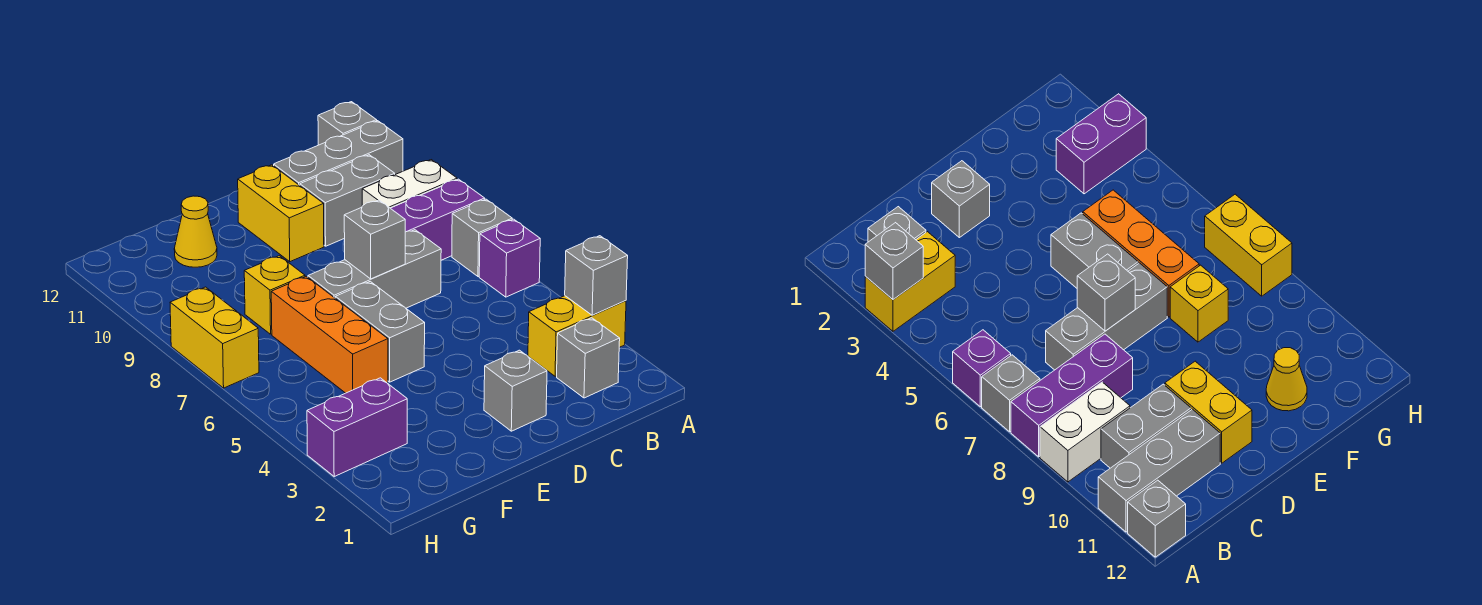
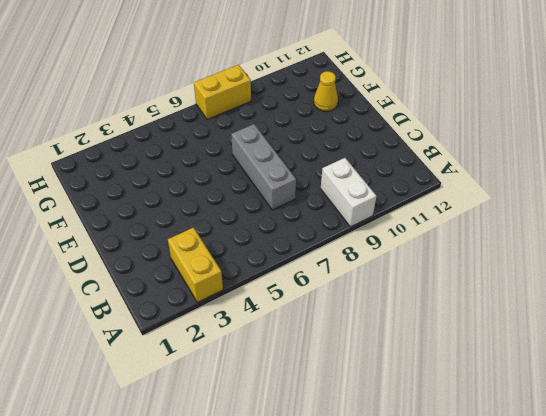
none -> purple 1x1 brick [479,219,540,297]
none -> grey 1x1 brick [452,199,512,277]
none -> purple 1x3 brick [391,179,485,260]

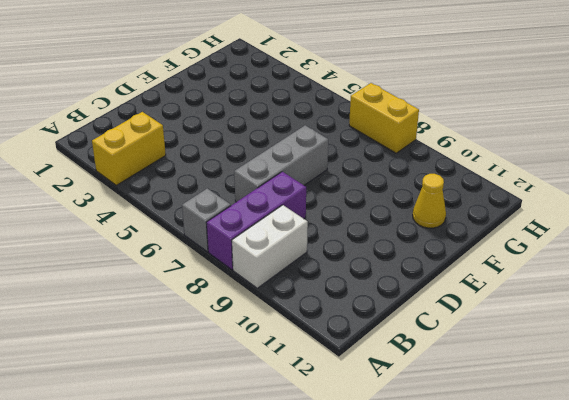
none -> purple 1x1 brick [479,219,540,297]
none -> grey 1x3 brick [274,121,403,185]
none -> grey 1x1 brick [318,102,377,145]

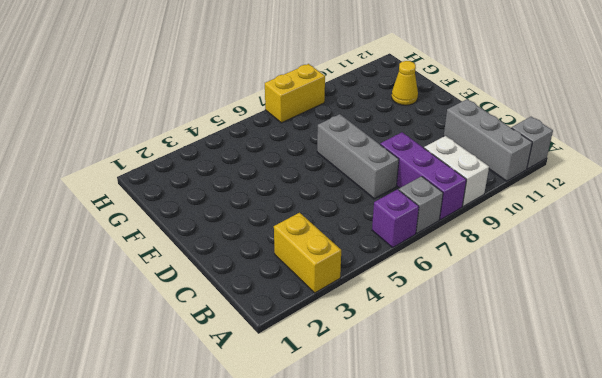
none -> grey 1x1 brick [557,318,620,398]
none -> grey 1x2 brick [300,155,395,246]
none -> grey 1x1 brick [484,350,547,431]

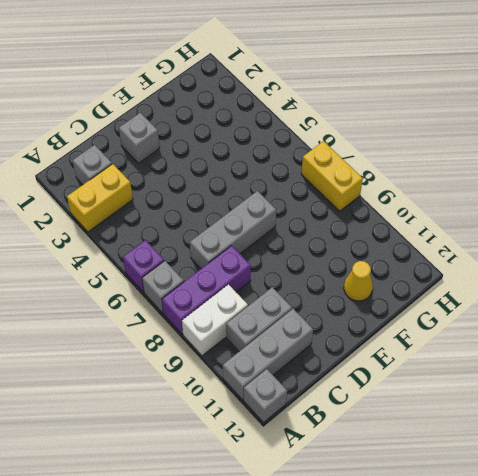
none -> yellow 1x2 brick [238,165,324,262]
none -> grey 1x2 brick [335,281,425,382]
none -> orange 1x3 brick [271,276,388,393]

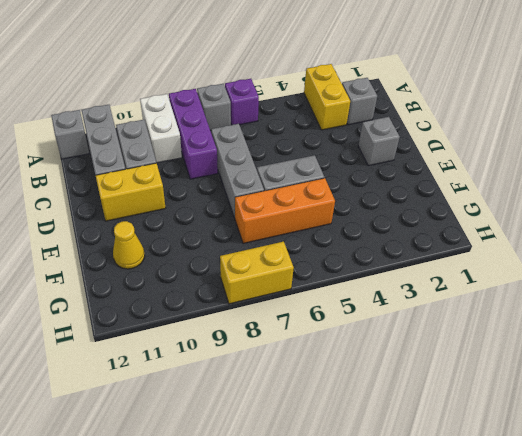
none -> yellow 1x1 brick [244,256,305,334]
none -> purple 1x2 brick [307,378,407,476]
none -> grey 1x1 brick [565,236,628,315]

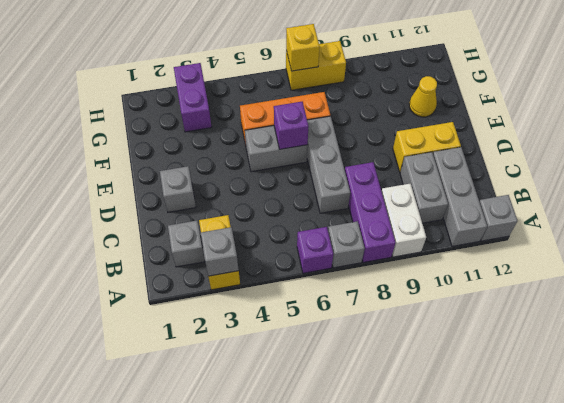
purple 1x1 brick [274,102,309,149] -> none
yellow 1x1 brick [286,24,320,71] -> yellow 1x1 brick moved to [244,256,305,334]
none -> grey 1x1 brick [344,200,405,279]

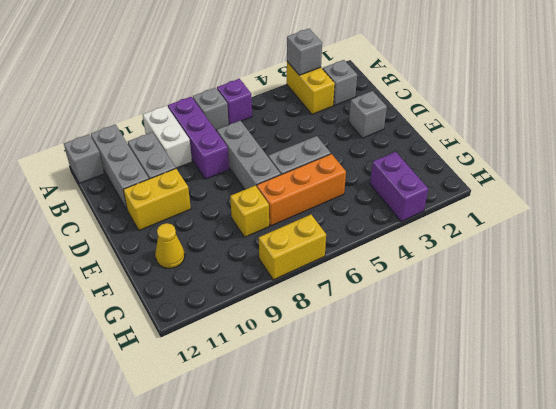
none -> grey 1x1 brick [344,200,405,279]

